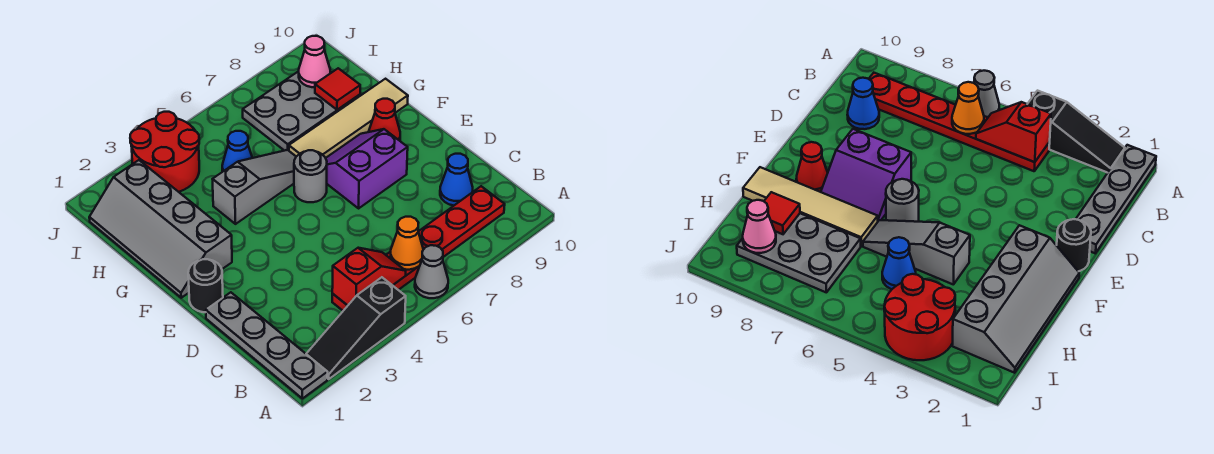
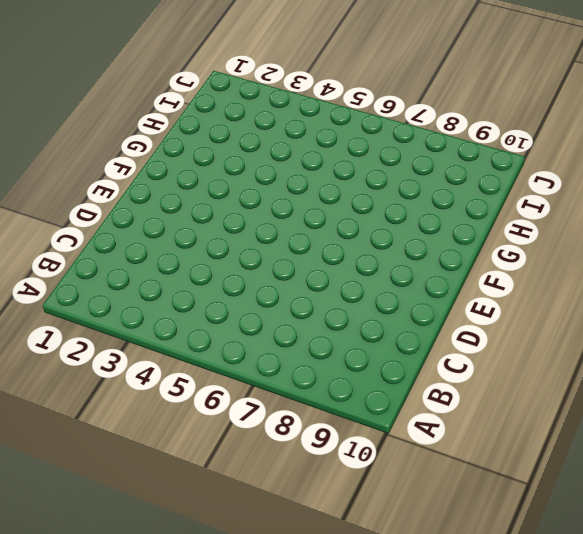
none -> grey 1x4 plate [206,292,328,399]
none -> black 1x3 slope [306,277,406,379]
none -> grey 1x1 cone [415,245,448,298]

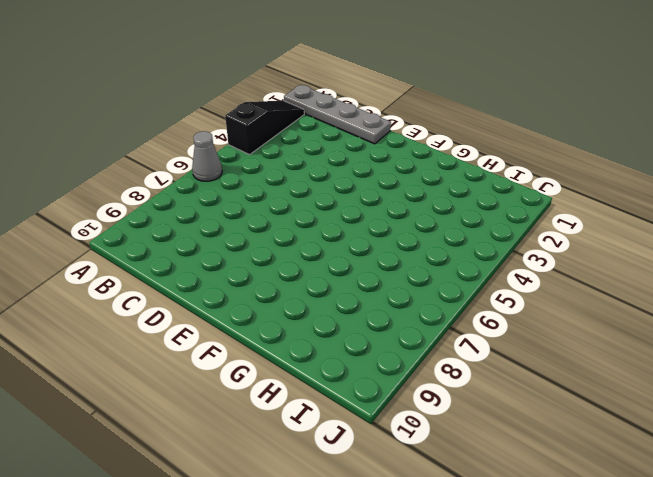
none -> red 1x6 plate [332,186,505,311]
none -> blue 1x1 cone [440,154,473,206]
none -> black 1x1 round brick [188,259,223,312]

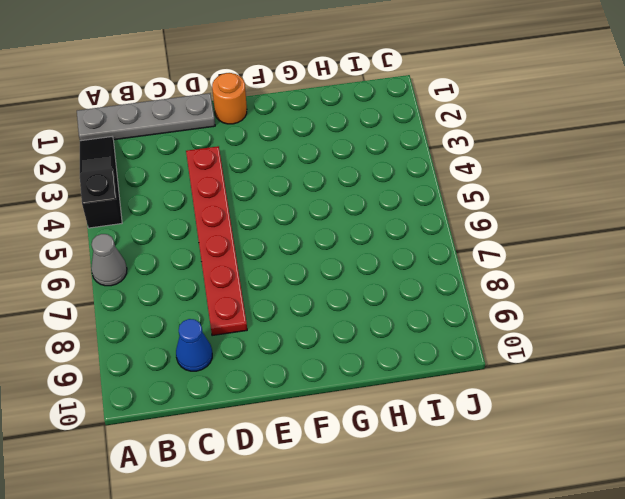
red 1x6 plate [186,146,247,336] -> red 1x6 plate moved to [332,186,505,311]
orange 1x1 round brick [212,73,247,124] -> black 1x1 round brick [188,259,223,312]
none -> purple 2x2 slope [326,129,408,208]
none -> grey 2x4 slope [89,160,232,298]
none -> grey 1x1 round brick [294,150,327,202]

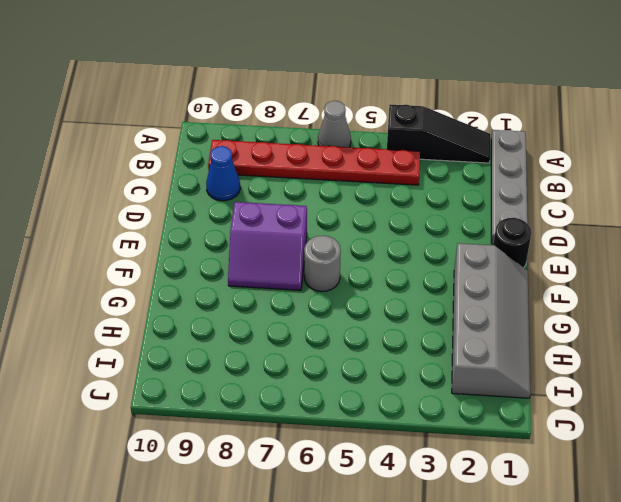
none -> red 1x1 cone [369,99,400,141]
none -> grey 1x3 slope [213,150,296,224]
none -> tan 1x4 tile [289,79,408,158]

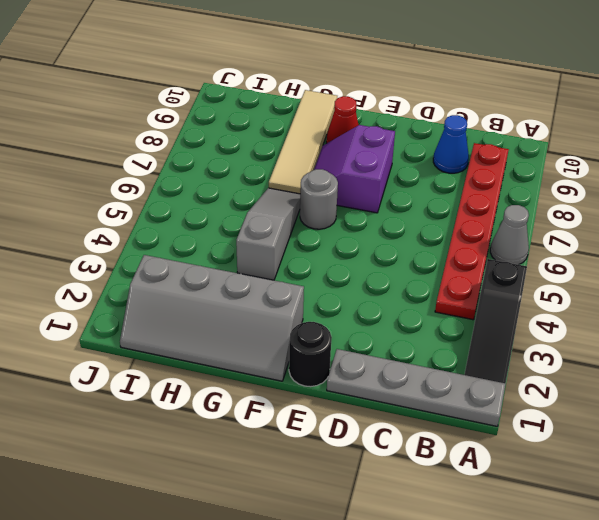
none -> blue 1x1 cone [222,131,252,172]
none -> grey 2x3 plate [243,71,360,151]
none -> red 2x2 round brick [130,112,199,192]

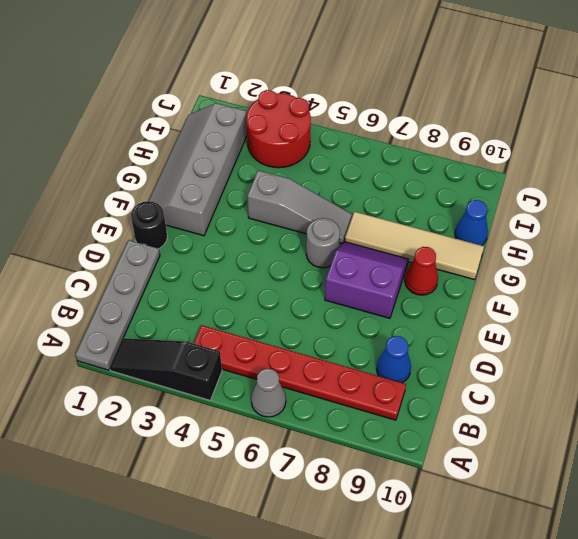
blue 1x1 cone [455,200,488,245] -> blue 1x1 cone moved to [222,131,252,172]
none -> grey 2x3 plate [243,71,360,151]
none -> red 1x2 slope [332,248,406,306]
none -> orange 1x1 cone [390,217,423,270]

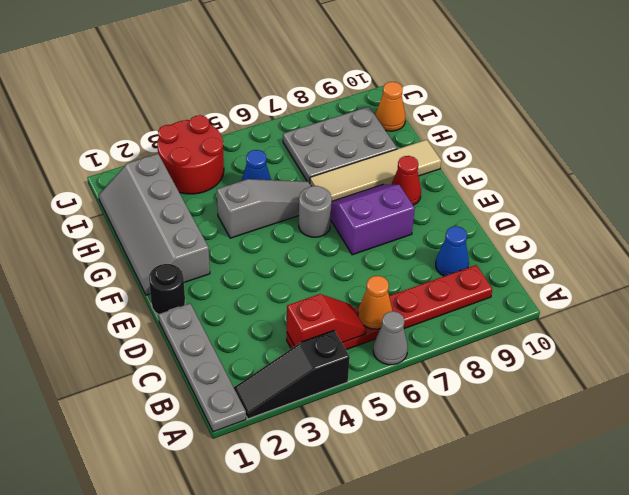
orange 1x1 cone [375,82,405,131] -> none
none -> red 1x1 tile [315,68,360,110]
none -> pink 1x1 cone [299,36,330,87]

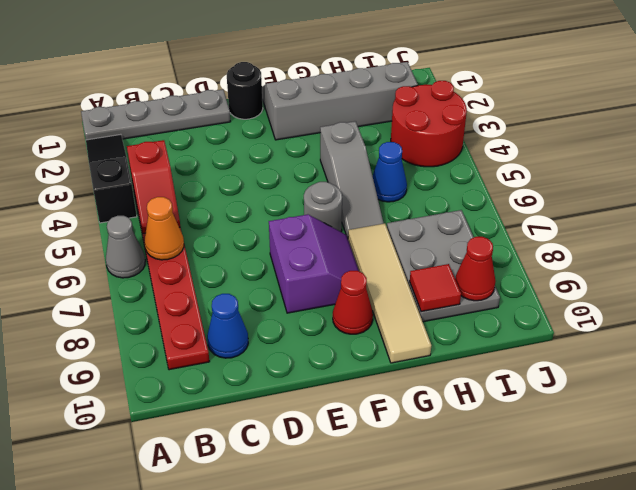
red 1x1 cone [455,237,496,301] -> pink 1x1 cone [299,36,330,87]

